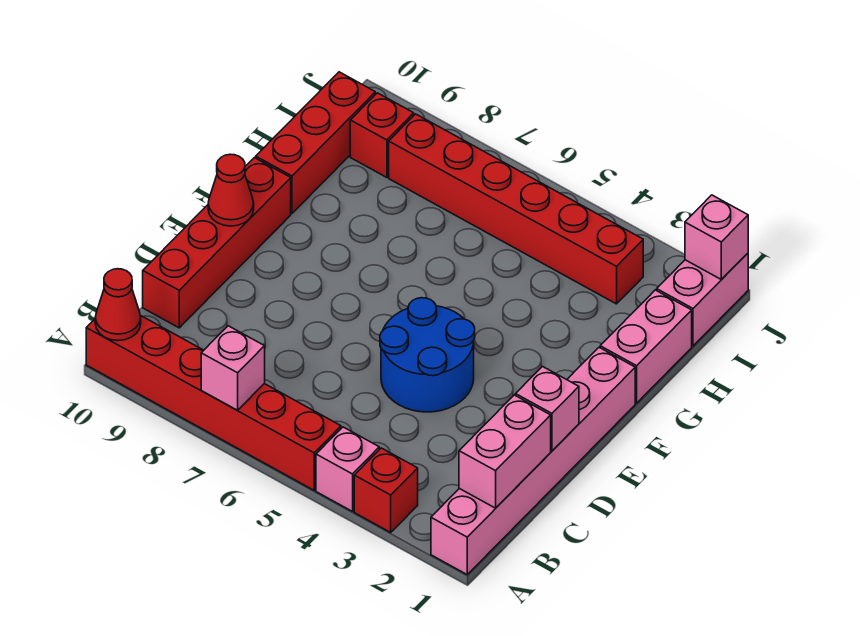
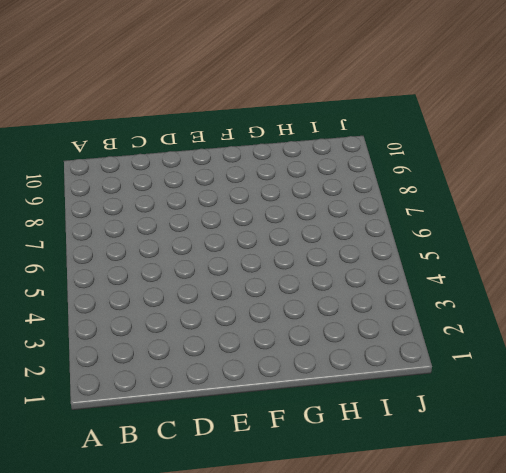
none -> pink 1x6 brick [431,347,635,574]
none -> red 1x1 brick [354,448,418,532]
none -> pink 1x1 brick [316,427,379,511]

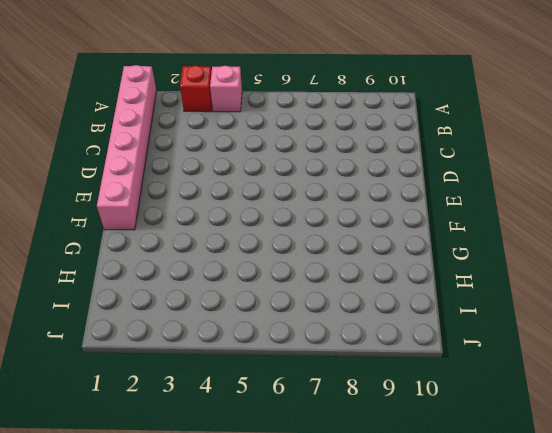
none -> red 1x6 brick [86,315,341,490]
none -> red 1x4 brick [143,158,291,328]
none -> blue 2x2 round brick [380,298,475,412]

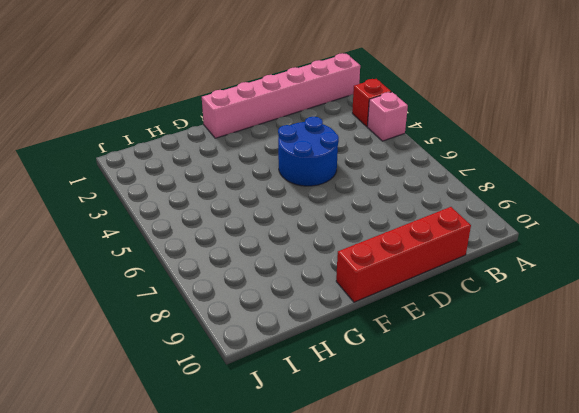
none -> red 1x6 brick [86,315,341,490]
none -> pink 1x2 brick [600,290,692,403]
none -> red 1x3 brick [256,72,375,213]

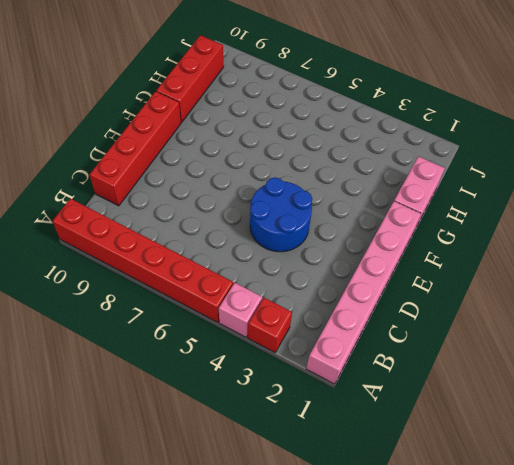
none -> pink 1x2 brick [657,253,748,346]
none -> red 1x6 brick [389,114,643,304]
none -> red 1x1 brick [350,93,414,177]

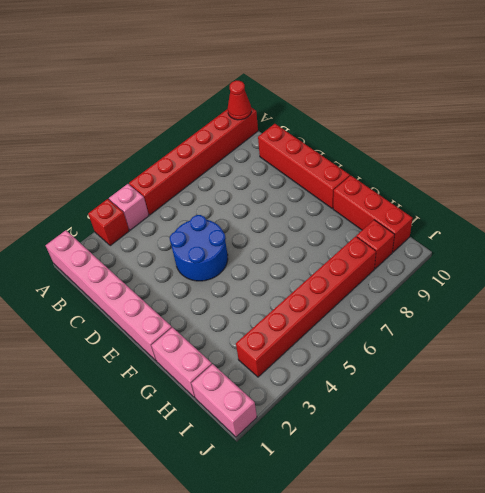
none -> pink 1x1 brick [201,326,265,410]
none -> pink 1x2 brick [459,395,551,508]
none -> pink 1x1 brick [516,367,579,451]

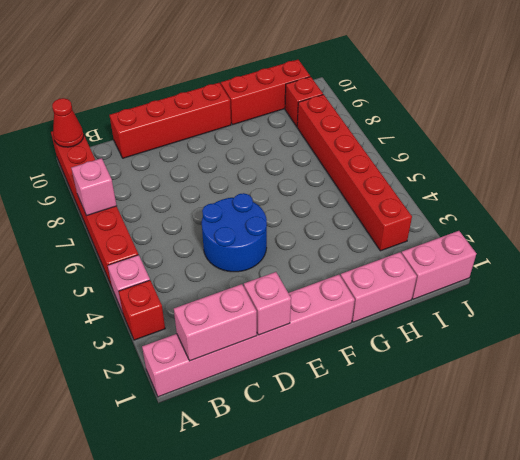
none -> red 1x1 cone [208,154,254,226]
none -> pink 1x1 brick [685,195,748,280]

